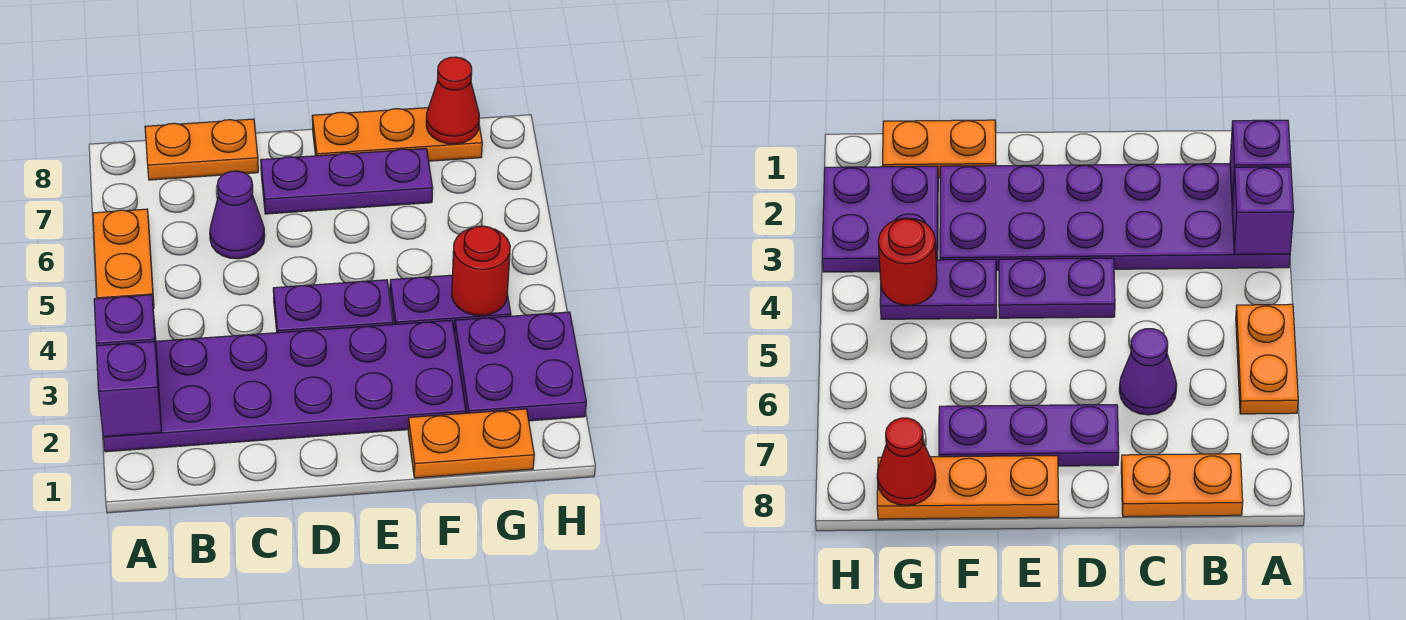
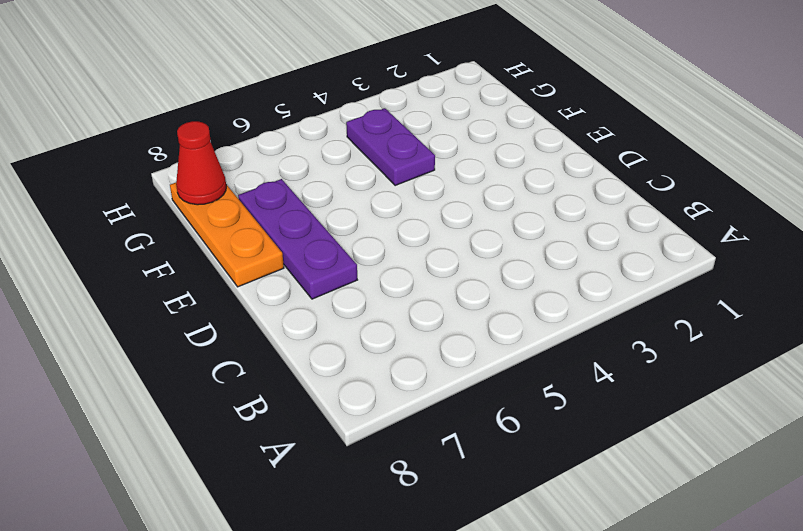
none -> purple 2x6 plate [103,320,466,452]
none -> orange 1x2 plate [93,209,154,309]
none -> orange 1x2 plate [145,119,258,180]

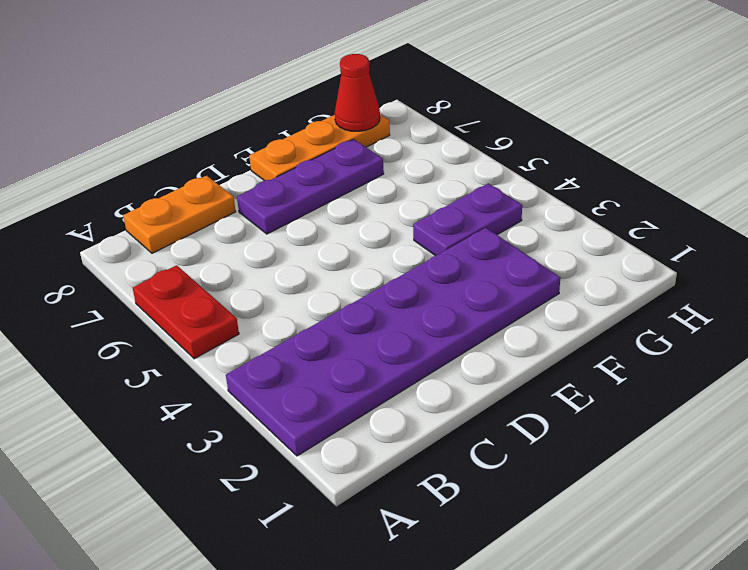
red 1x2 plate [133,265,239,359] -> orange 1x2 plate [93,209,154,309]
none -> purple 1x1 cone [210,171,265,259]
none -> purple 1x2 plate [273,280,393,333]
none -> orange 1x2 plate [408,409,534,478]

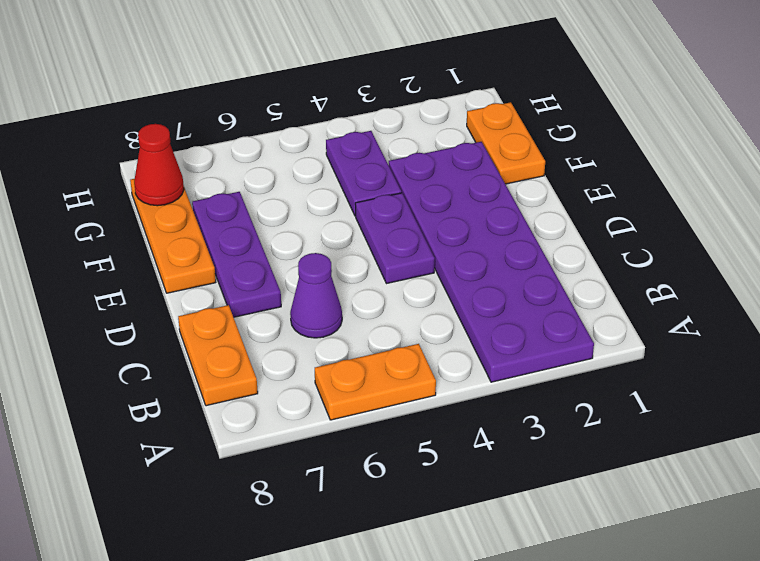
none -> purple 2x2 plate [455,312,586,421]
none -> purple 1x1 brick [96,342,162,437]
none -> purple 1x1 brick [94,295,158,370]

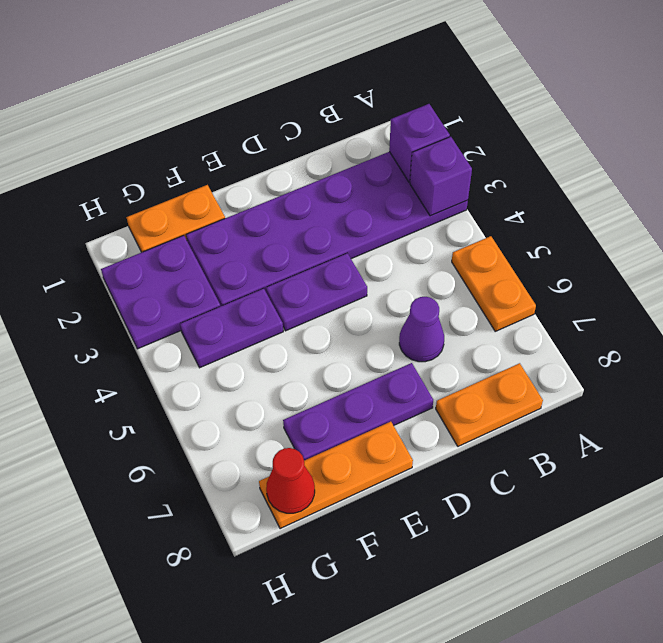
none -> red 1x1 round brick [452,226,510,316]

